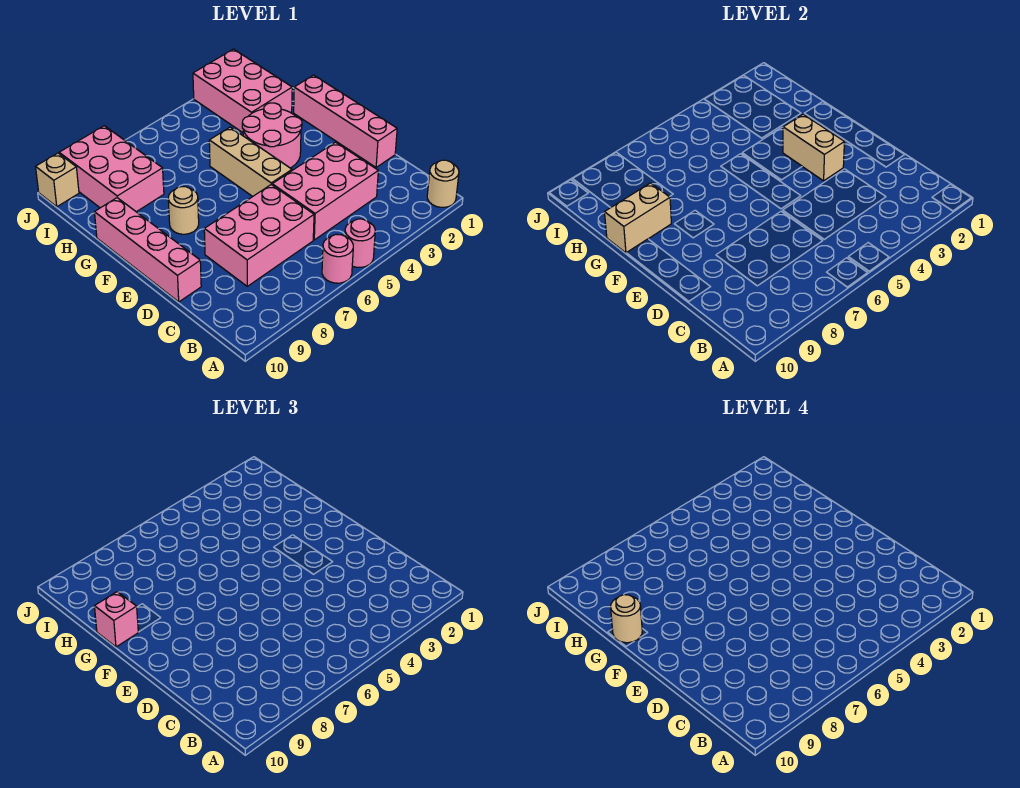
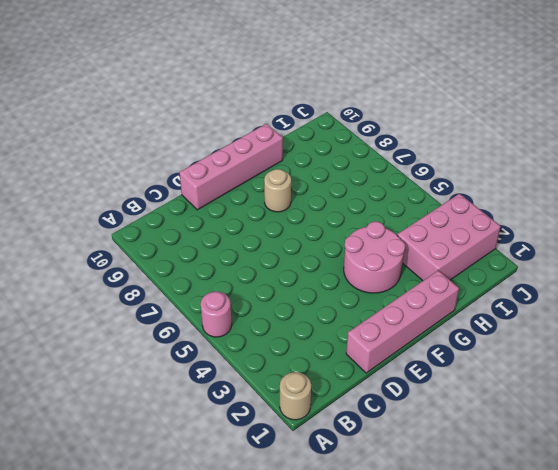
none -> pink 1x1 round brick [322,234,353,283]
none -> pink 2x3 brick [272,142,378,240]
none -> pink 2x3 brick [204,185,314,286]

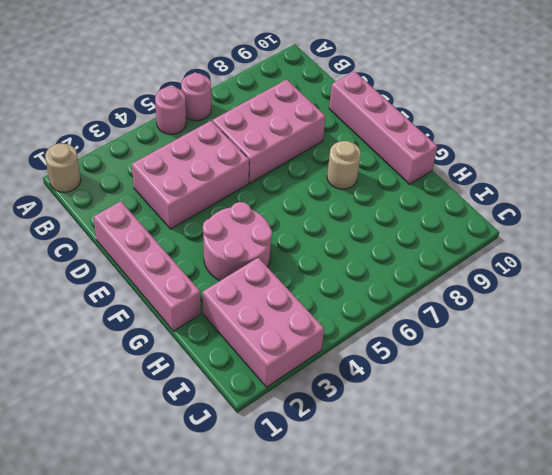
none -> tan 1x3 brick [209,127,292,197]
none -> pink 2x3 brick [59,126,164,212]
none -> tan 1x1 brick [36,153,79,207]

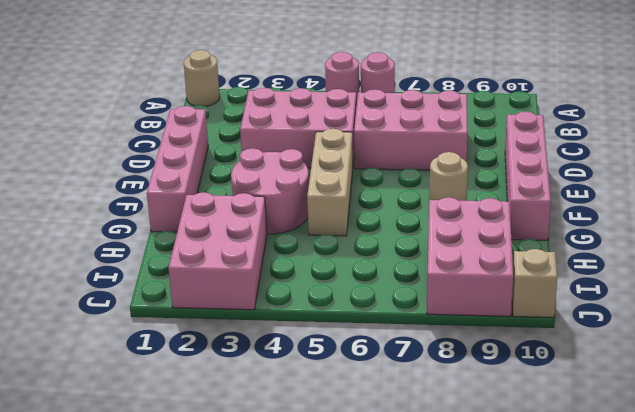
none -> tan 1x2 brick [783,114,844,181]
none -> tan 1x2 brick [605,183,671,253]
none -> pink 1x1 brick [95,592,138,647]

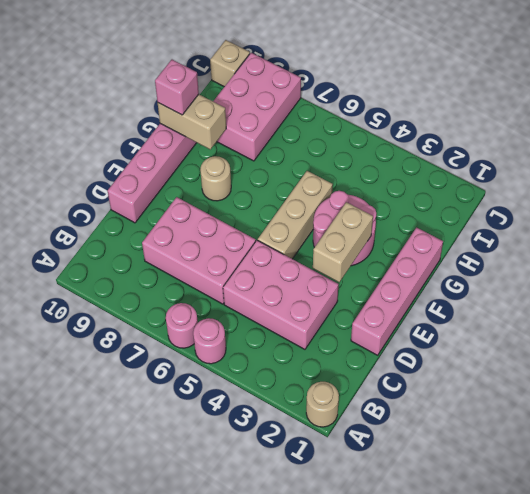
none -> pink 2x3 brick [193,49,292,133]
none -> tan 1x1 round brick [611,595,642,643]

